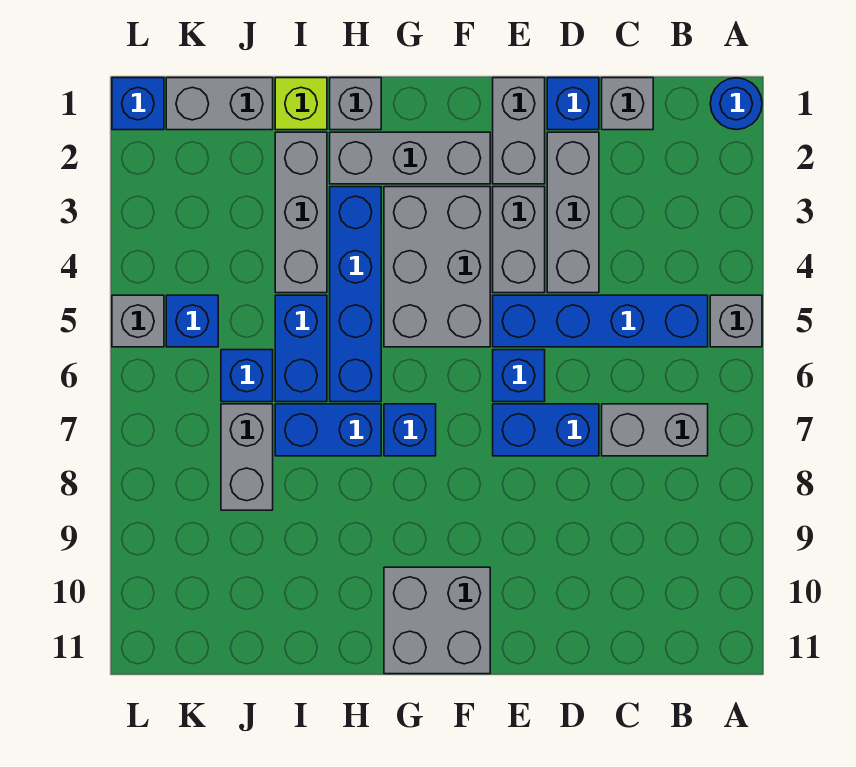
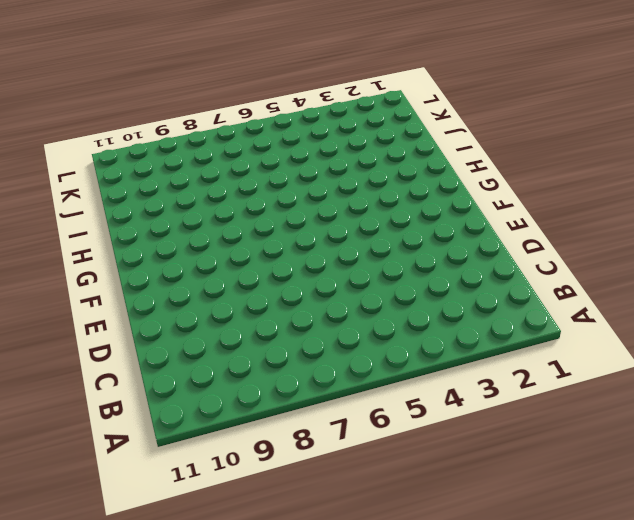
none -> blue 1x1 round brick [710,78,762,130]
none -> grey 1x1 brick [710,295,762,347]
none -> blue 1x4 brick [493,295,708,347]

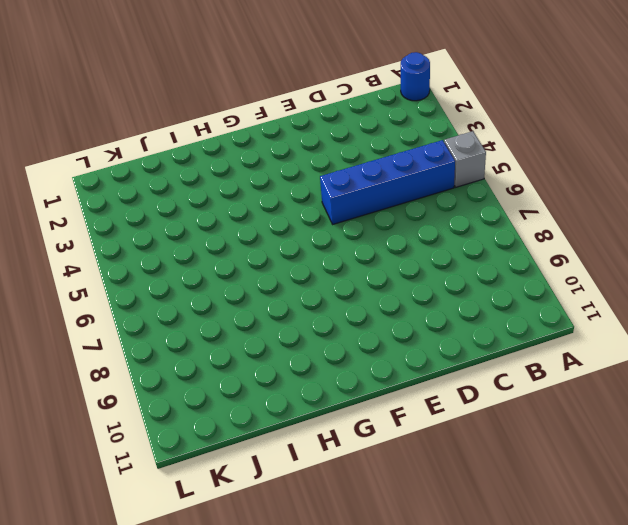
none -> grey 1x2 brick [602,404,708,456]
none -> grey 1x1 brick [602,78,653,130]
none -> blue 1x1 brick [547,78,599,130]

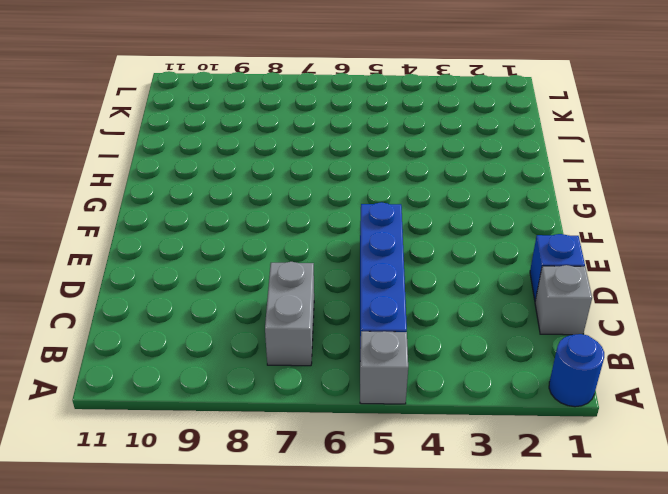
none -> grey 1x3 brick [547,132,599,293]
none -> blue 1x2 brick [493,404,599,456]
none -> grey 1x2 brick [493,78,545,184]

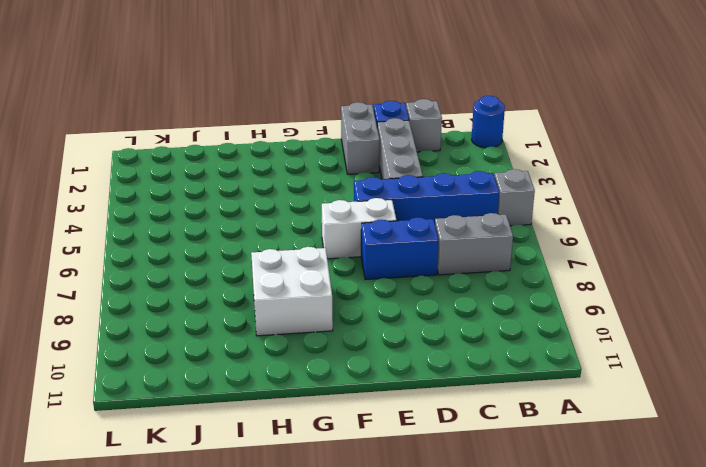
white 1x2 brick [322,198,396,259] -> blue 1x1 brick [493,350,545,402]
white 2x2 brick [251,247,333,336] -> none
none -> grey 1x2 brick [493,187,545,293]
none -> grey 1x3 brick [330,132,490,184]
none -> grey 2x3 brick [384,187,490,347]

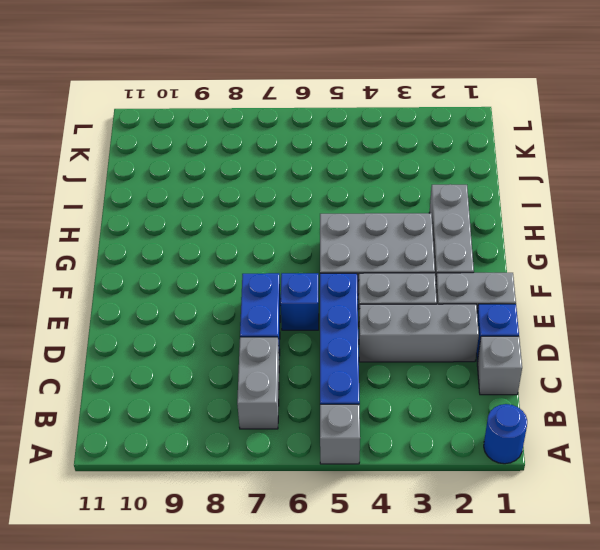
none -> grey 2x2 brick [384,567,490,674]
none -> blue 1x1 brick [384,404,436,456]
none -> grey 1x1 brick [330,78,381,130]

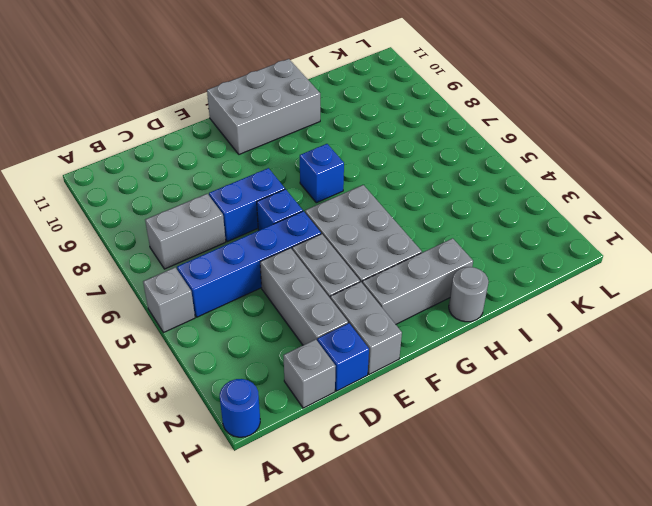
grey 2x3 brick [207,59,320,154] -> grey 2x2 brick [384,567,490,674]
grey 1x1 round brick [449,267,488,322] -> grey 1x1 brick [330,78,381,130]
none -> blue 1x4 brick [330,187,381,402]
none -> blue 1x2 brick [275,404,381,456]
none -> lime 1x1 brick [275,78,327,130]

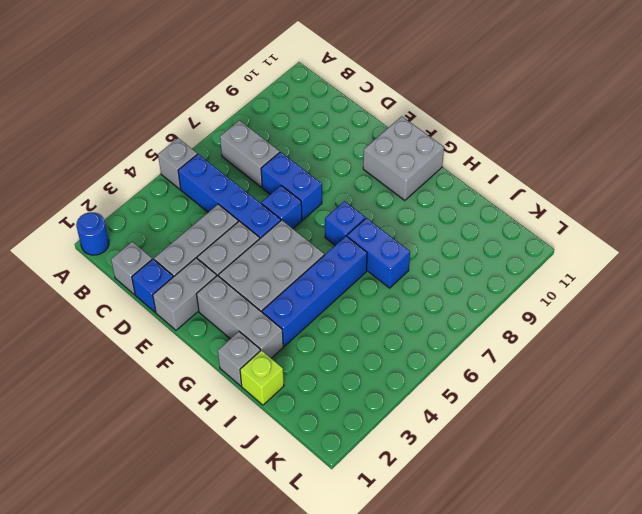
none -> grey 1x3 brick [275,132,327,293]
none -> blue 1x2 brick [275,295,327,402]
none -> grey 1x2 brick [166,78,273,130]

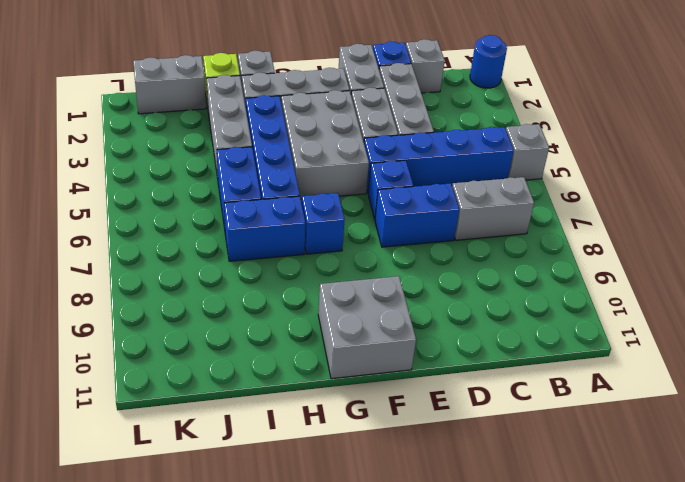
none -> blue 1x1 brick [221,350,273,402]
none -> grey 1x2 brick [221,404,273,510]
none -> blue 1x1 brick [166,295,218,347]

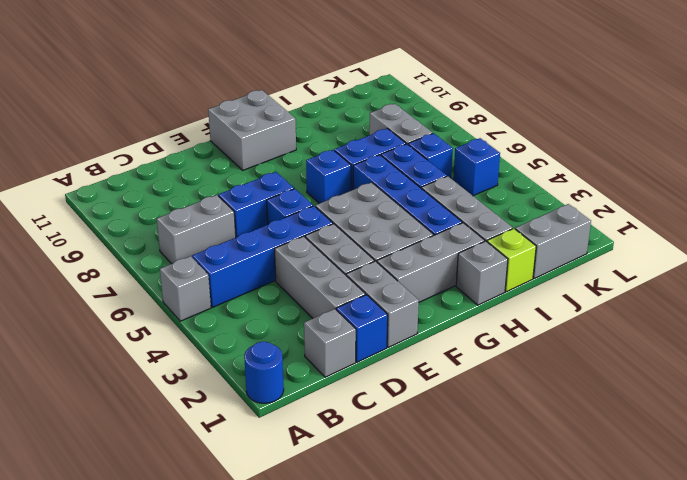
none -> blue 1x1 brick [112,78,164,130]
none -> grey 1x1 brick [112,295,164,347]

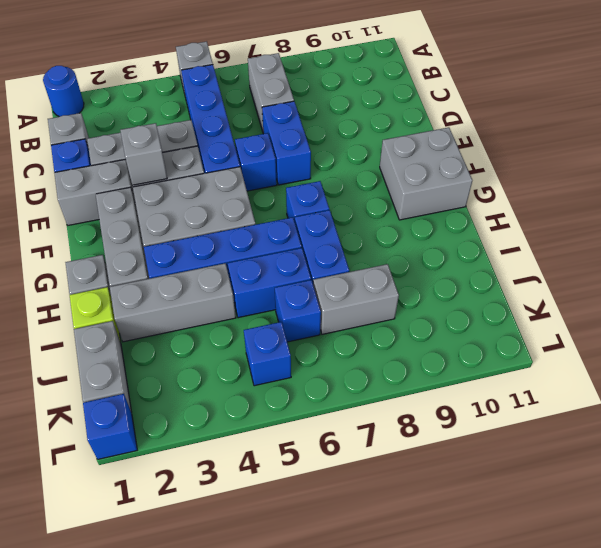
grey 1x1 brick [120,123,167,185] -> grey 1x1 brick moved to [112,295,164,347]

